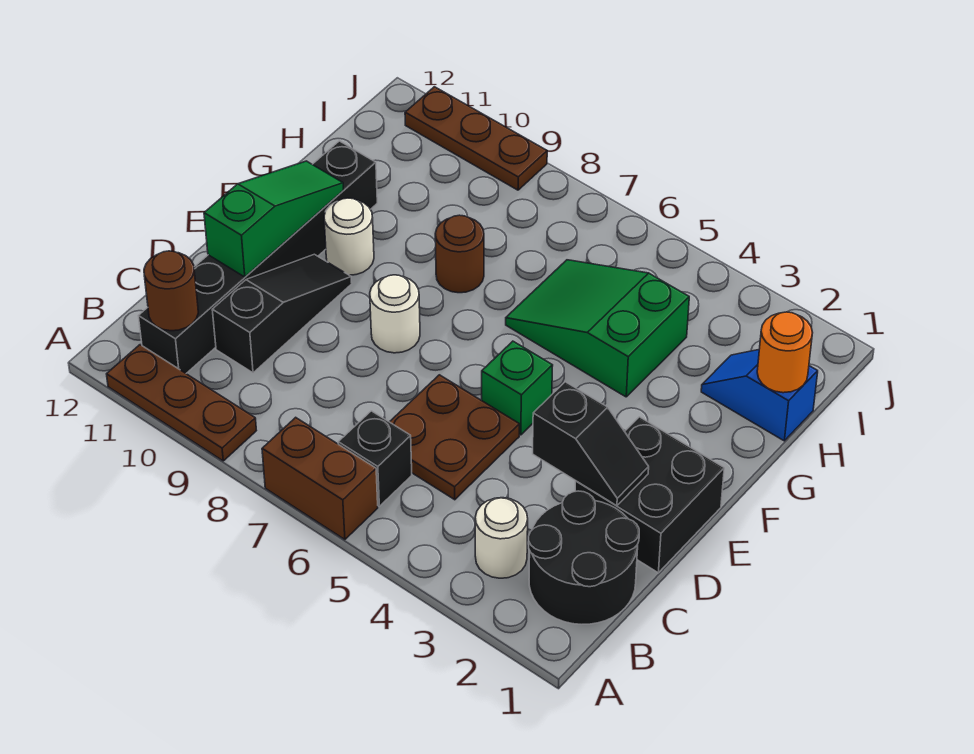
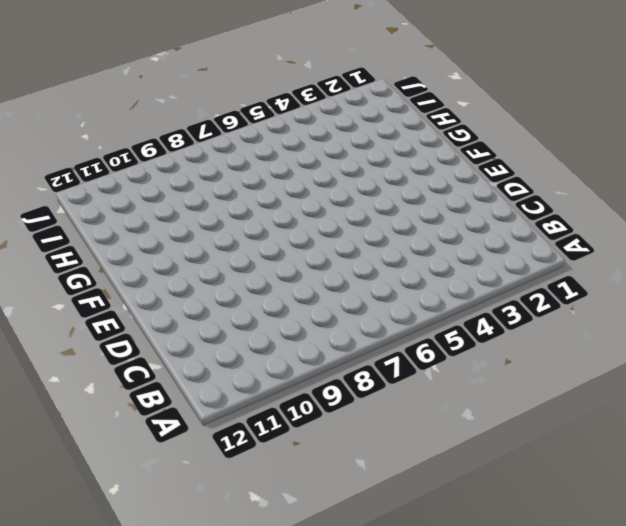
none -> brown 1x2 brick [262,417,378,540]
none -> brown 1x3 plate [107,345,256,461]
none -> black 2x2 round brick [528,491,639,624]

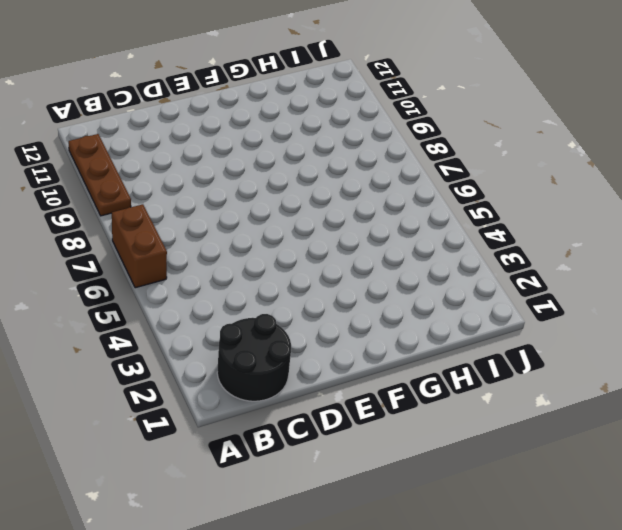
none -> white 1x1 round brick [475,498,528,578]
none -> black 1x1 brick [338,411,412,506]
none -> black 1x6 brick [139,141,377,373]

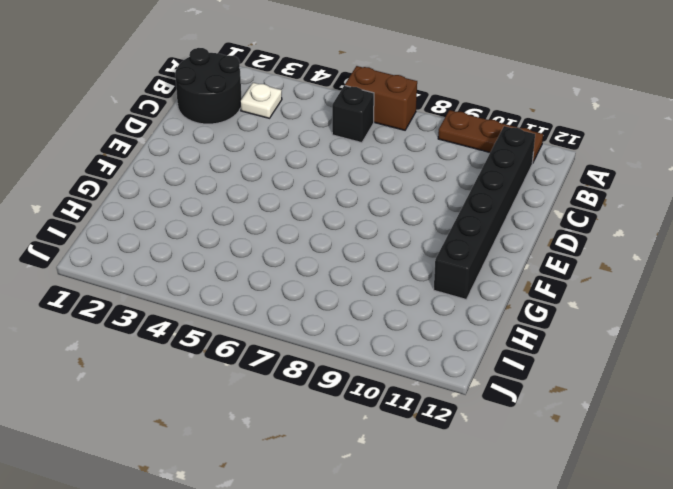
white 1x1 plate [240,83,282,118] -> white 1x1 round brick [475,498,528,578]
none -> brown 2x2 plate [390,375,519,500]
none -> black 1x3 slope [212,254,352,373]
none -> black 2x2 brick [575,417,724,573]

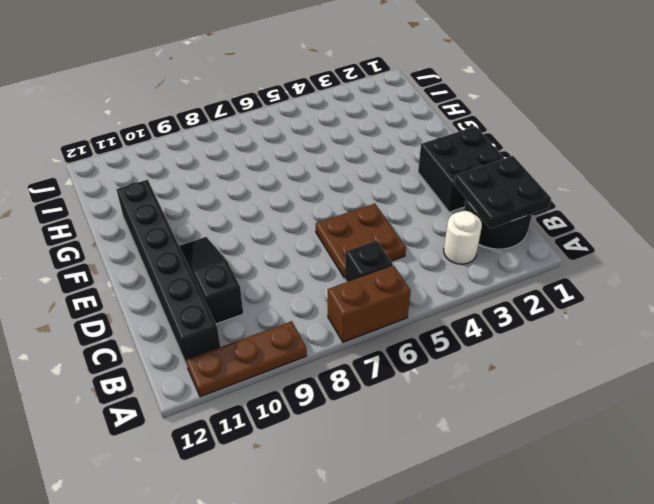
black 2x2 plate [454,156,551,229] -> none
none -> green 1x1 brick [482,341,553,435]
none -> white 1x1 round brick [370,275,420,353]
none -> white 1x1 round brick [324,198,374,275]

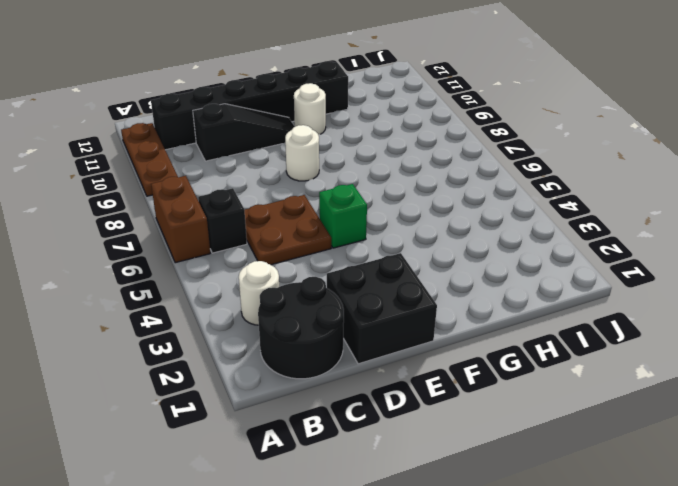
none -> green 2x3 slope [506,260,689,397]
none -> brown 1x1 round brick [435,215,484,293]
none -> blue 1x2 slope [701,350,818,441]

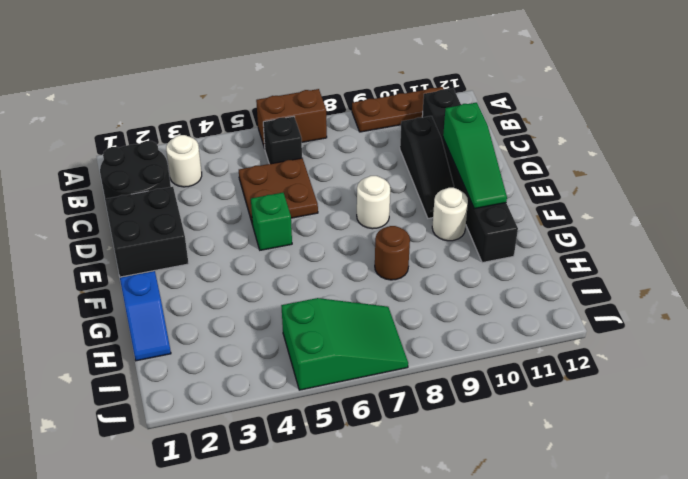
blue 1x2 slope [120,271,171,361] -> blue 1x2 slope turned to [701,350,818,441]
green 2x3 slope [281,298,408,390] -> green 2x3 slope moved to [506,260,689,397]
none -> brown 1x3 plate [405,87,547,190]
none -> brown 1x1 round brick [144,251,198,331]
none -> black 1x2 slope [533,382,649,506]

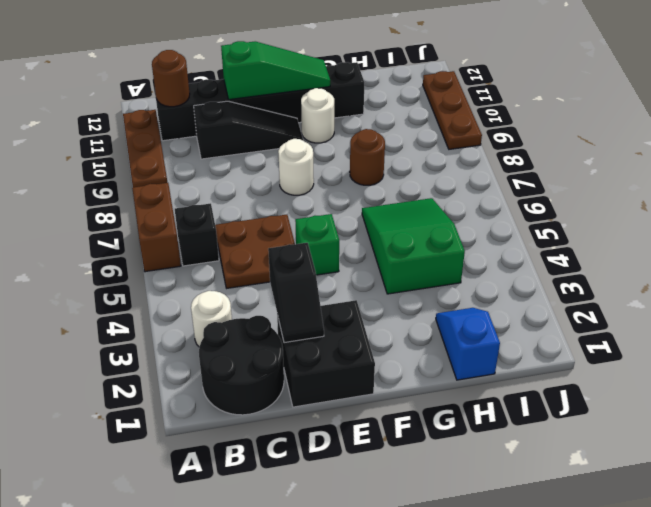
none -> orange 1x1 round brick [757,312,813,393]

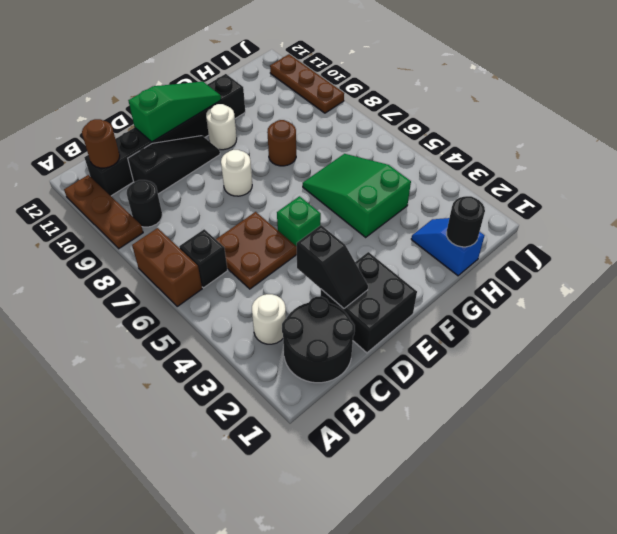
black 1x1 round brick [127,180,162,227] -> none
black 1x1 round brick [446,196,485,247] -> orange 1x1 round brick [757,312,813,393]

